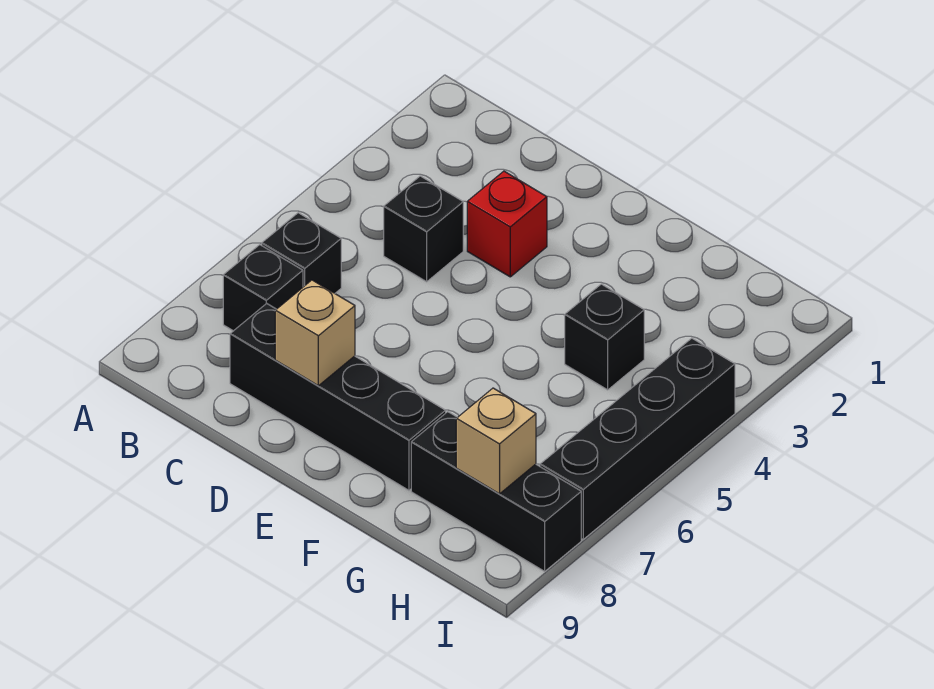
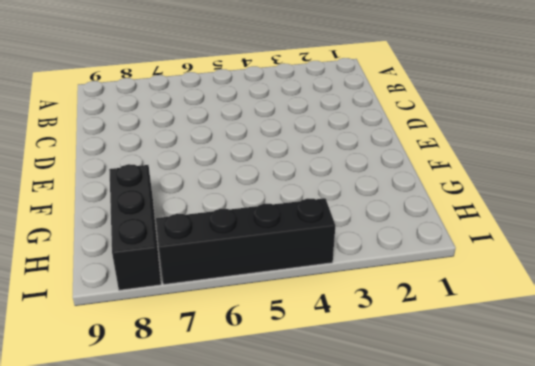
none -> black 1x1 brick [262,213,341,293]
none -> black 1x1 brick [223,245,303,331]

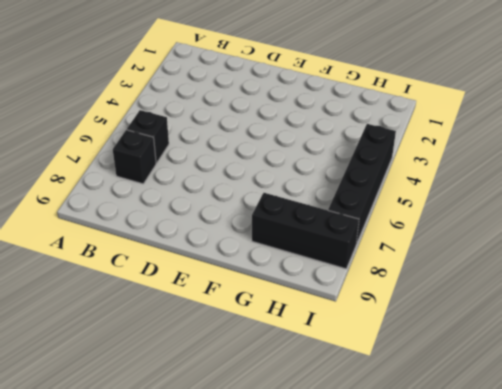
none -> black 1x1 brick [384,176,463,282]
none -> black 1x4 brick [230,303,446,490]

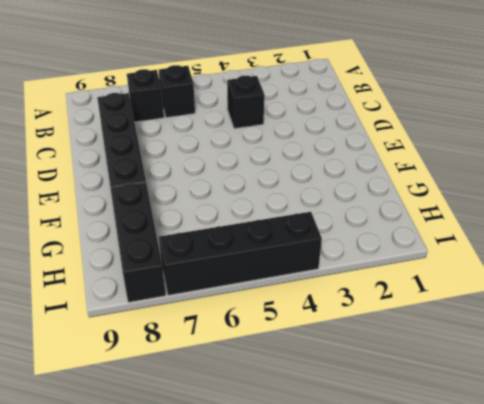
none -> red 1x1 brick [467,171,547,277]
none -> black 1x1 brick [565,284,644,390]

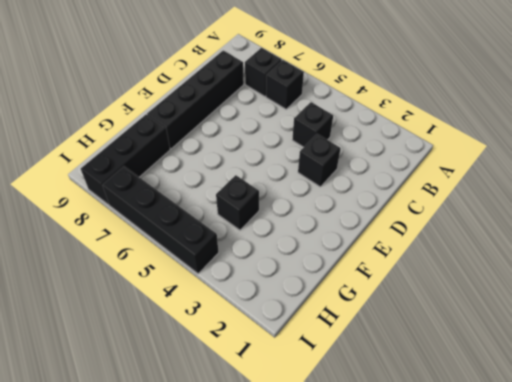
black 1x1 brick [298,134,341,187] -> red 1x1 brick [467,171,547,277]
none -> tan 1x1 brick [275,280,355,386]
none -> tan 1x1 brick [456,388,536,494]

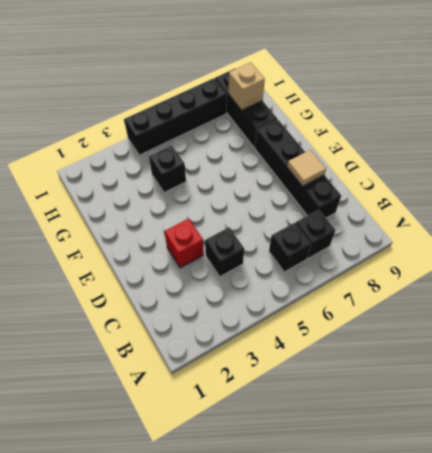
tan 1x1 tile [287,150,326,186] -> tan 1x1 brick [275,280,355,386]

